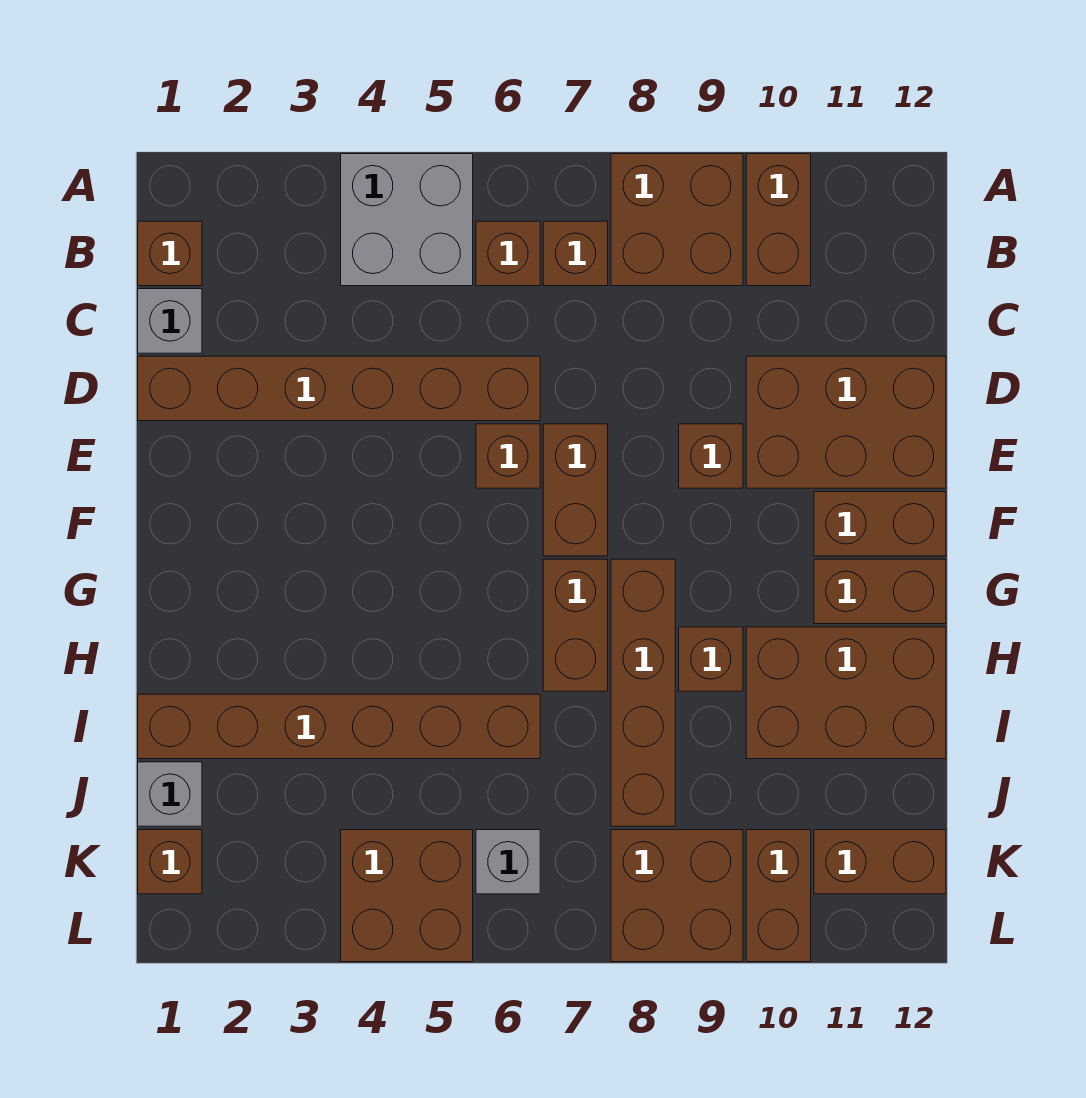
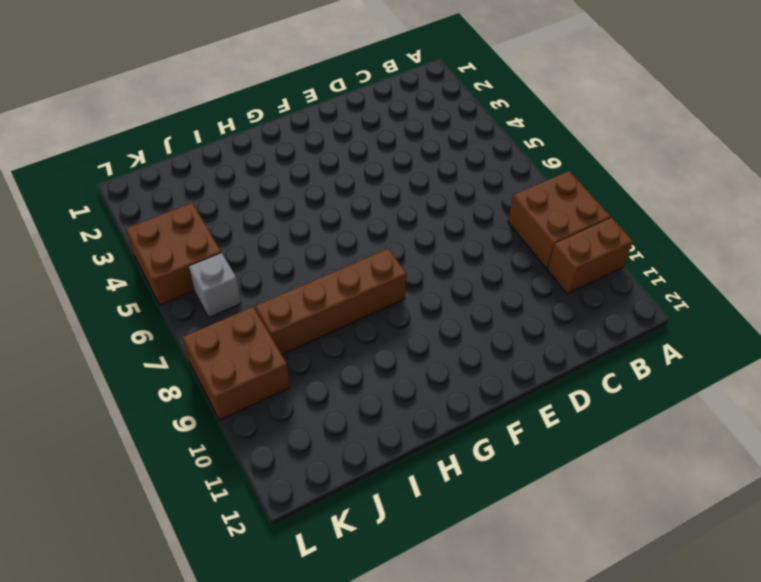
none -> grey 2x2 brick [341,154,473,286]
none -> brown 1x1 brick [138,221,202,286]
none -> brown 1x1 brick [476,221,540,286]

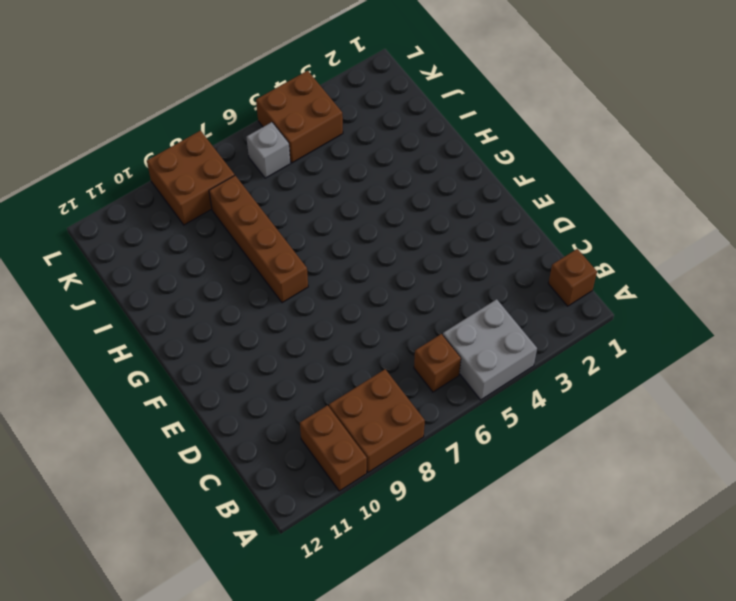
none -> brown 1x1 brick [543,221,608,286]
none -> grey 1x1 brick [138,289,202,353]
none -> brown 1x6 brick [138,356,540,421]

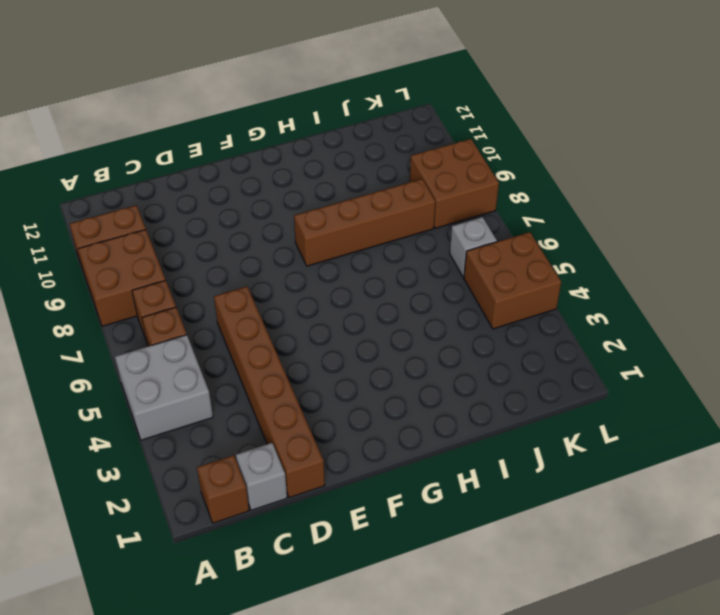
none -> brown 2x3 brick [746,356,946,488]
none -> brown 1x1 brick [476,424,540,488]
none -> brown 1x2 brick [543,424,608,556]

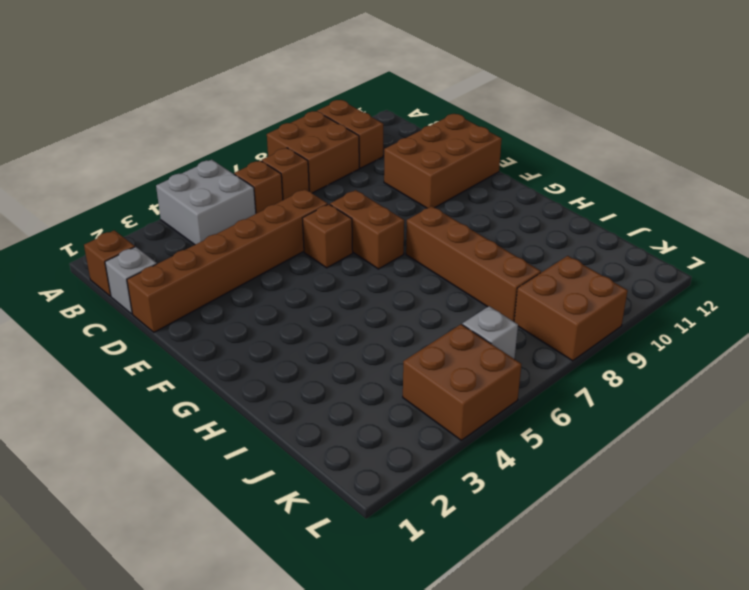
none -> brown 1x1 brick [679,424,743,488]
none -> brown 1x2 brick [814,492,946,556]
none -> brown 1x2 brick [543,559,608,691]

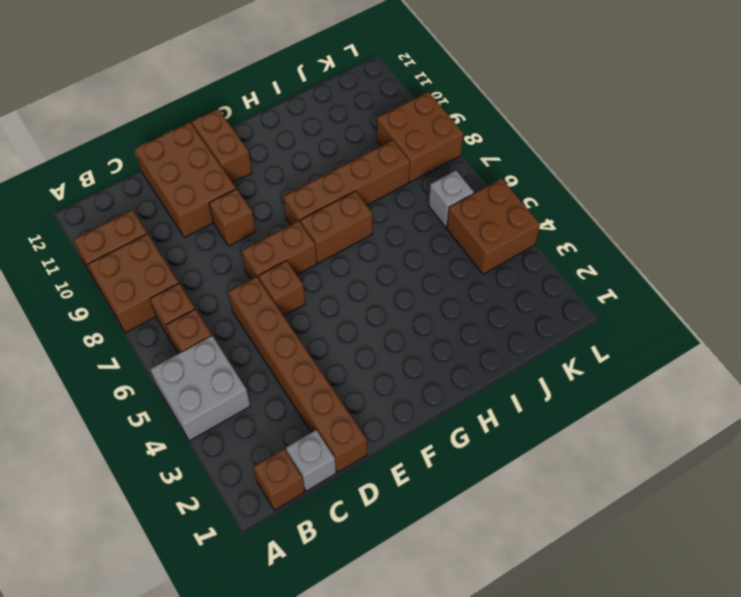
none -> brown 1x2 brick [814,559,946,624]
none -> brown 1x1 brick [679,627,743,691]
none -> brown 2x3 brick [746,627,946,759]

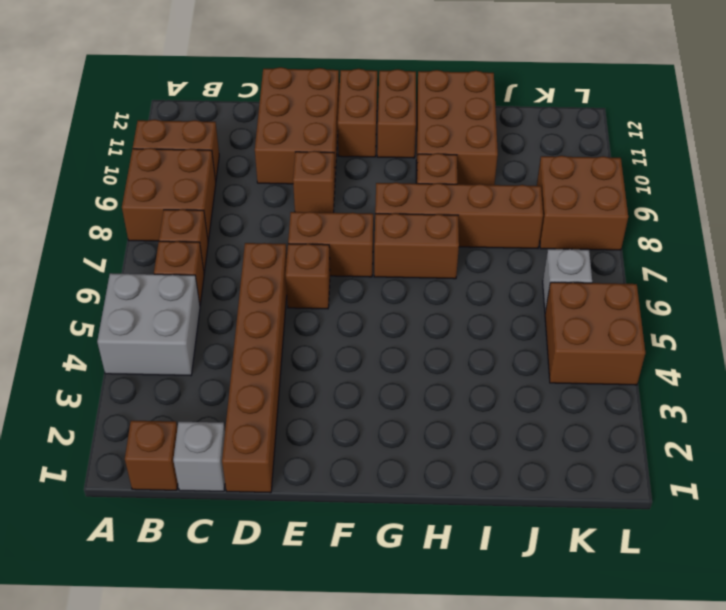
none -> brown 1x6 brick [138,694,540,759]
none -> grey 1x1 brick [138,762,202,826]
none -> brown 1x1 brick [138,830,202,894]

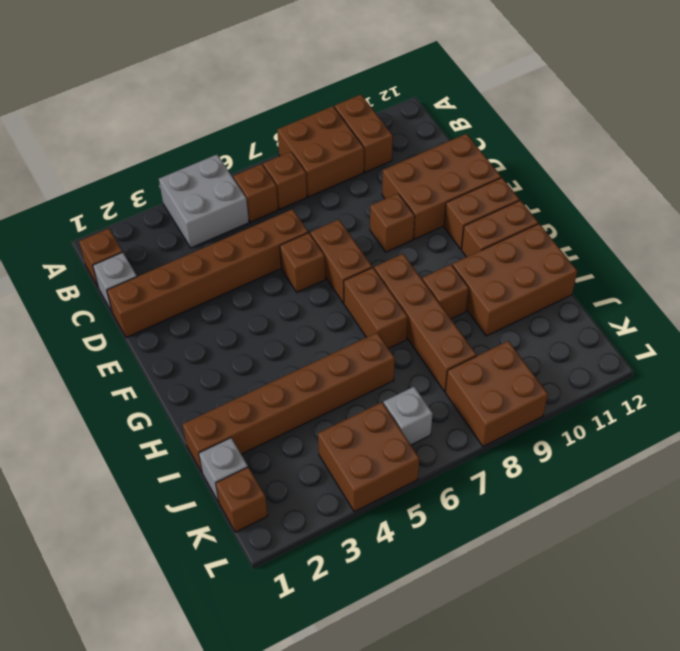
none -> brown 1x2 brick [746,830,811,962]
none -> brown 1x2 brick [814,830,946,894]

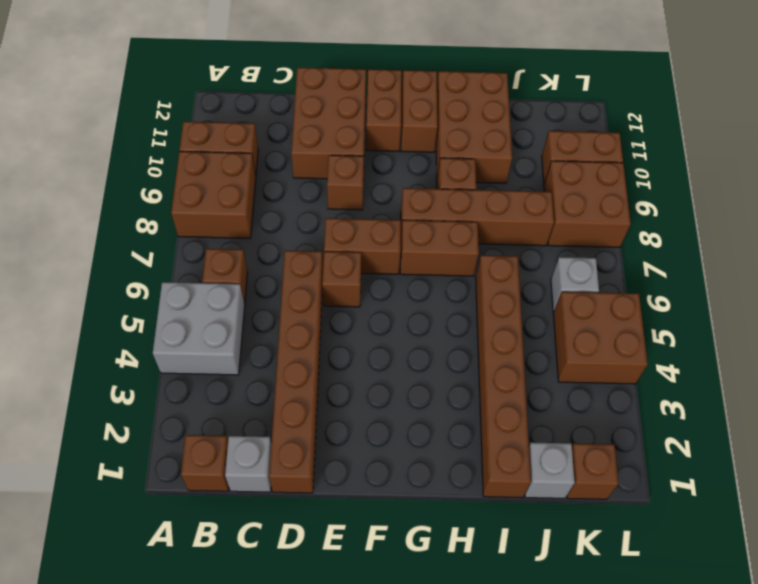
none -> brown 1x1 brick [543,221,608,286]
none -> brown 1x2 brick [814,830,946,894]

